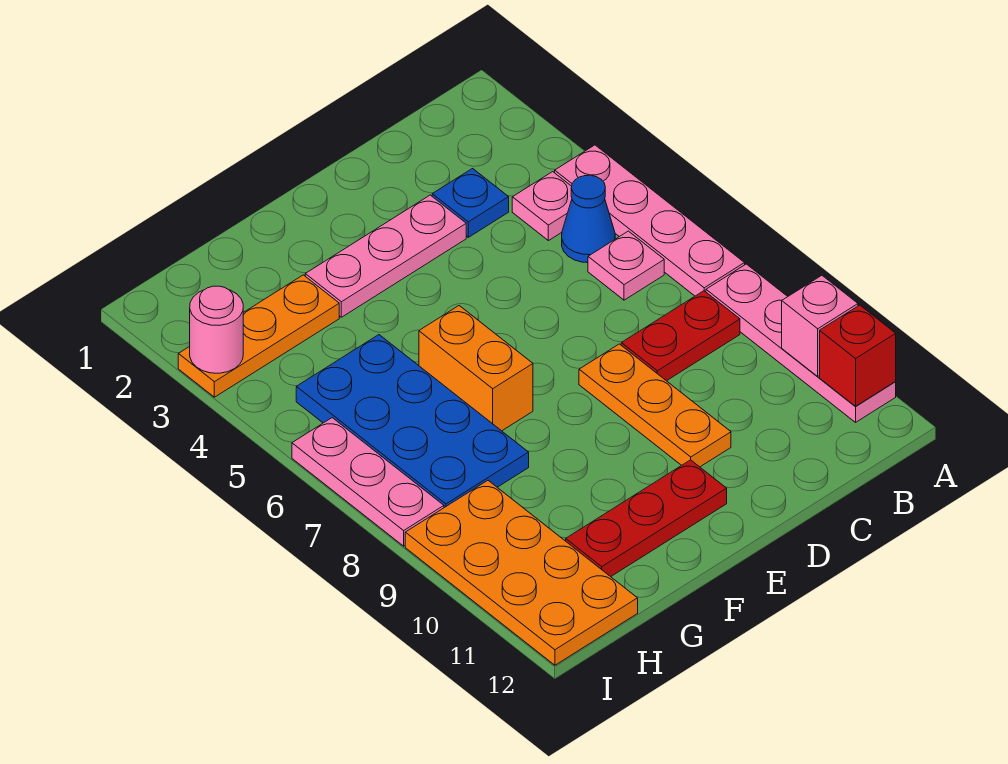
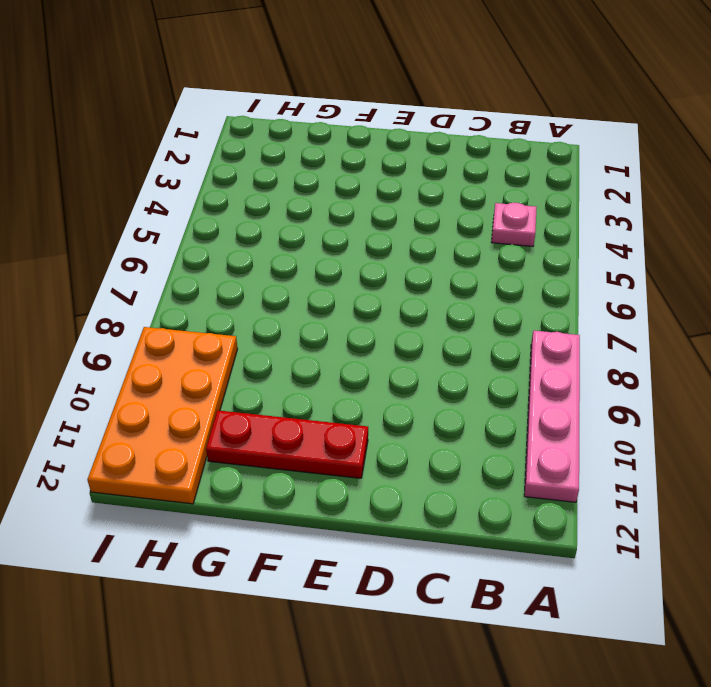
none -> pink 1x4 plate [555,145,745,296]
none -> blue 1x1 cone [562,175,615,263]
none -> pink 1x1 plate [588,231,664,300]

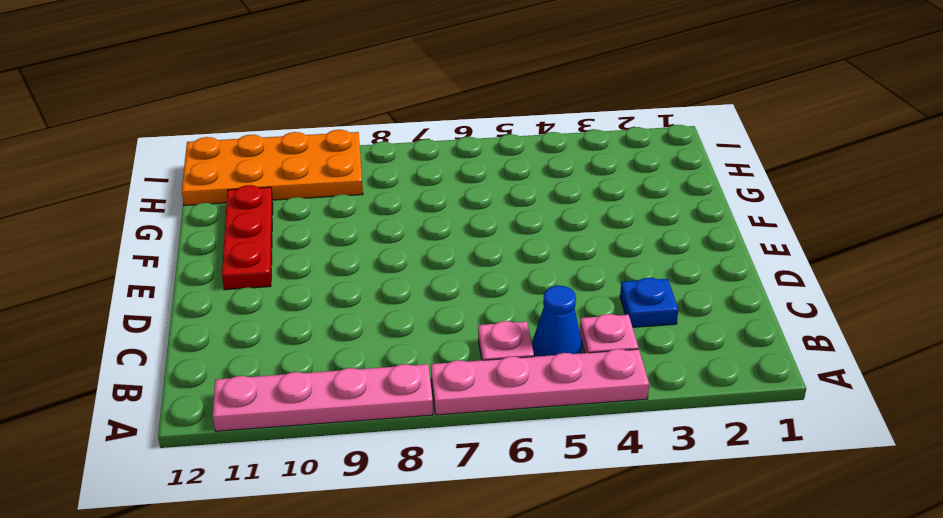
none -> red 1x2 plate [621,291,740,381]
none -> pink 1x3 plate [305,195,466,317]
none -> orange 1x3 plate [579,344,731,467]

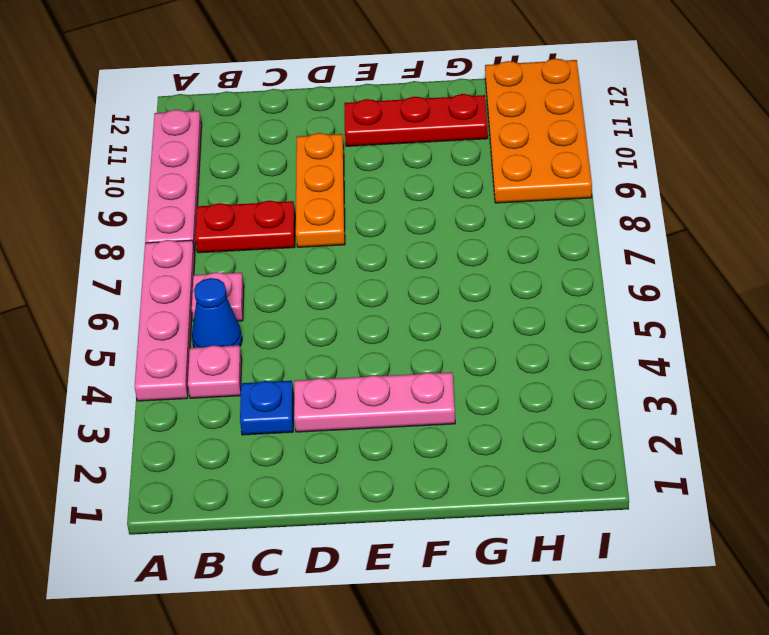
none -> orange 1x2 brick [419,306,533,431]
none -> orange 1x3 plate [178,275,339,397]
none -> blue 2x4 plate [296,335,529,508]

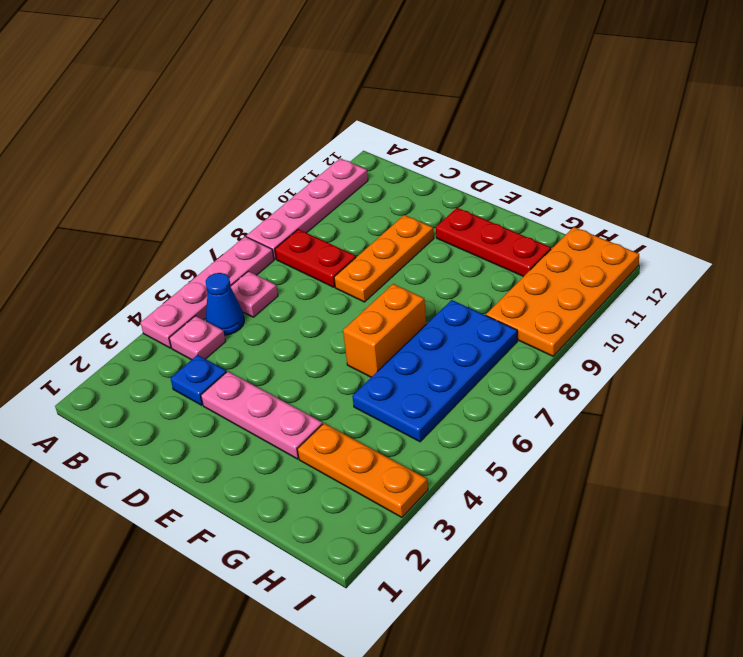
none -> pink 1x3 plate [292,418,444,546]
none -> pink 1x1 brick [782,275,858,377]
none -> red 1x1 brick [820,305,896,406]

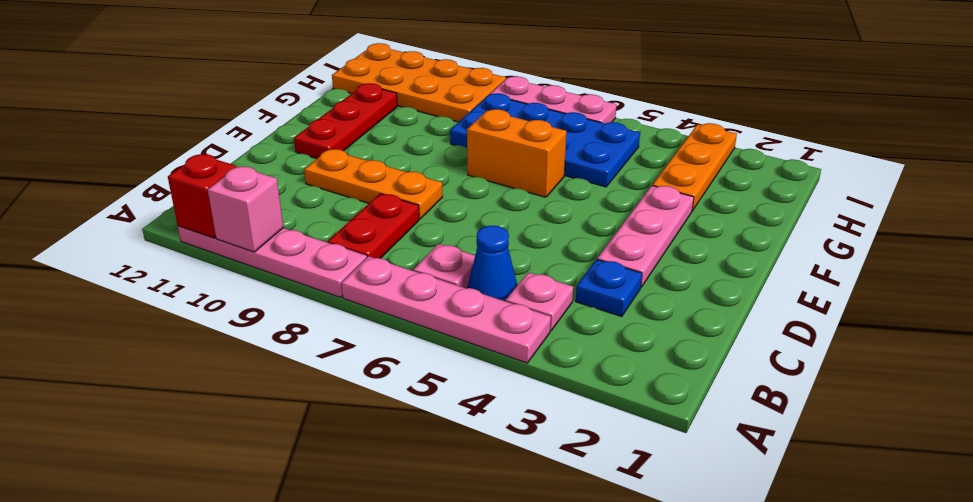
none -> pink 1x1 round brick [190,286,243,373]

